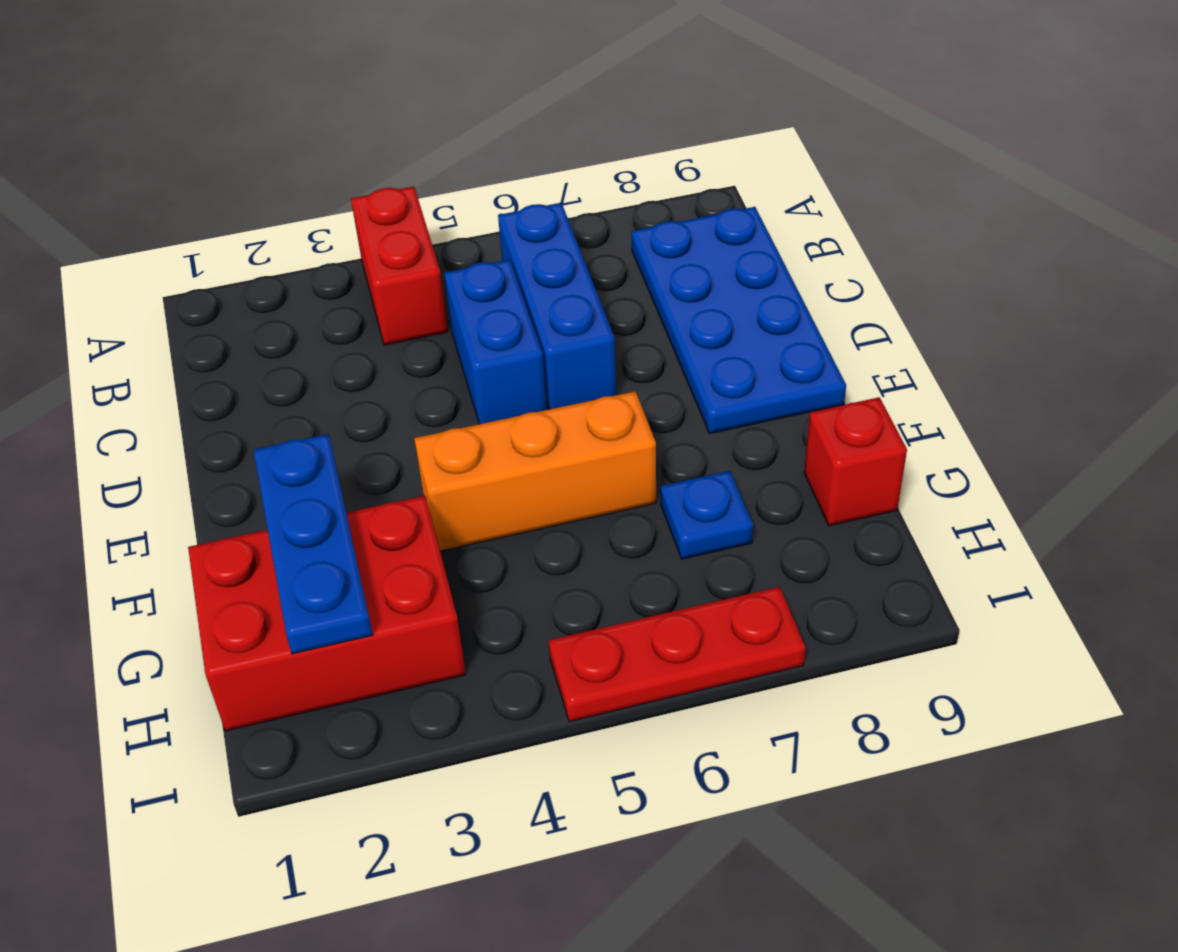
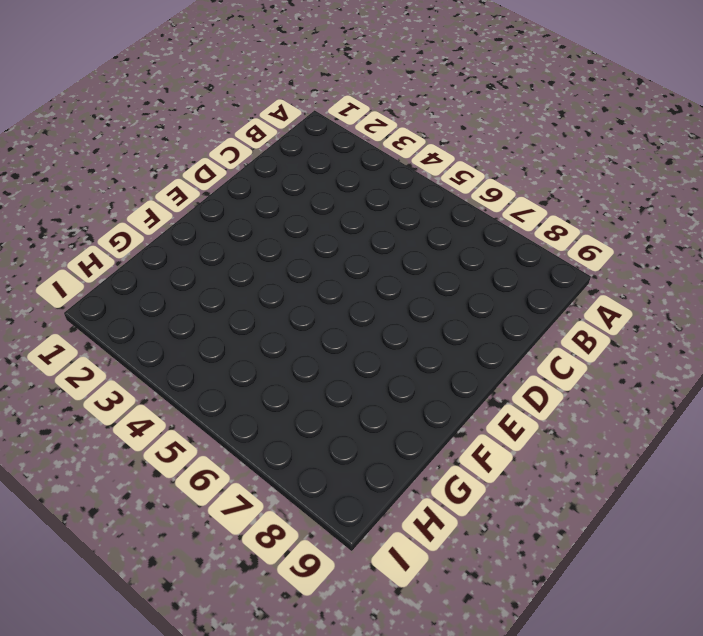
none -> red 1x2 brick [351,186,448,345]
none -> blue 1x3 brick [498,203,616,409]

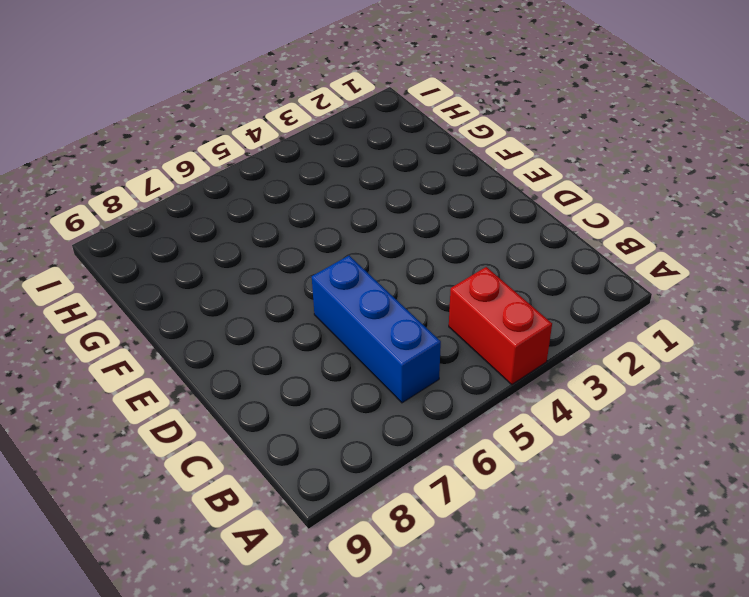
none -> blue 2x4 plate [631,207,846,434]
none -> blue 1x2 brick [444,260,547,424]

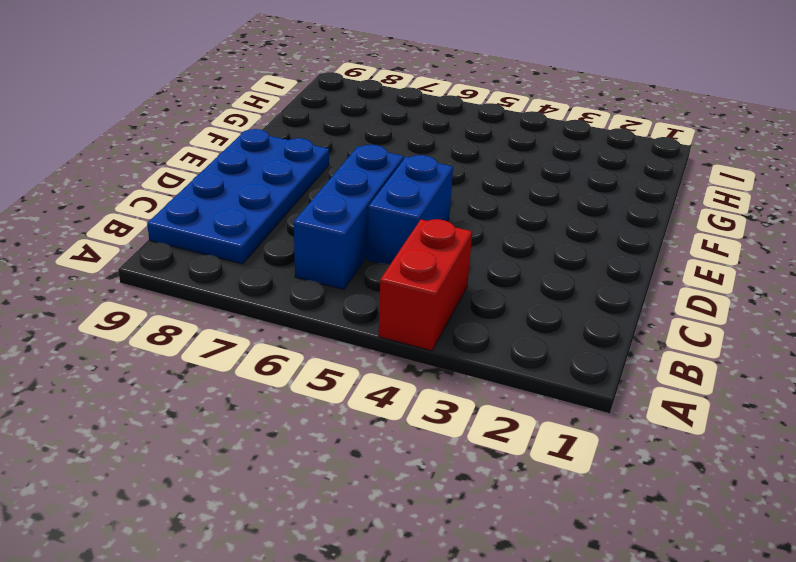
none -> orange 1x3 brick [414,391,656,551]
none -> red 2x3 brick [188,496,466,731]

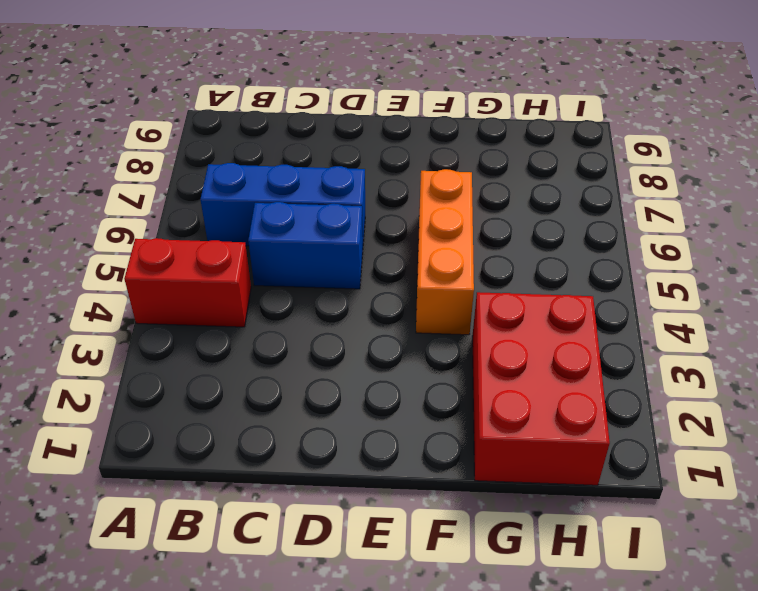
none -> blue 2x4 plate [631,207,846,434]
none -> blue 1x1 plate [661,471,753,559]

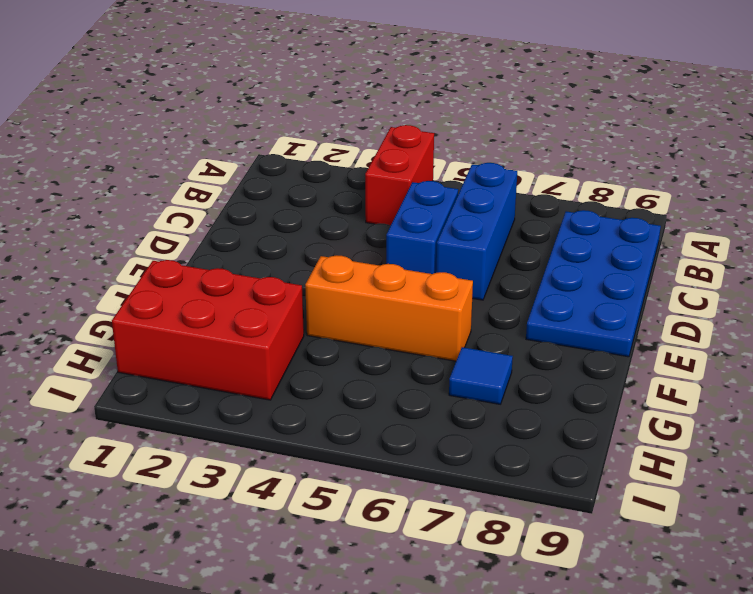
blue 1x1 tile [449,347,513,404] -> blue 1x1 plate [661,471,753,559]
none -> red 1x1 brick [804,397,907,526]
none -> red 1x3 plate [549,587,806,722]

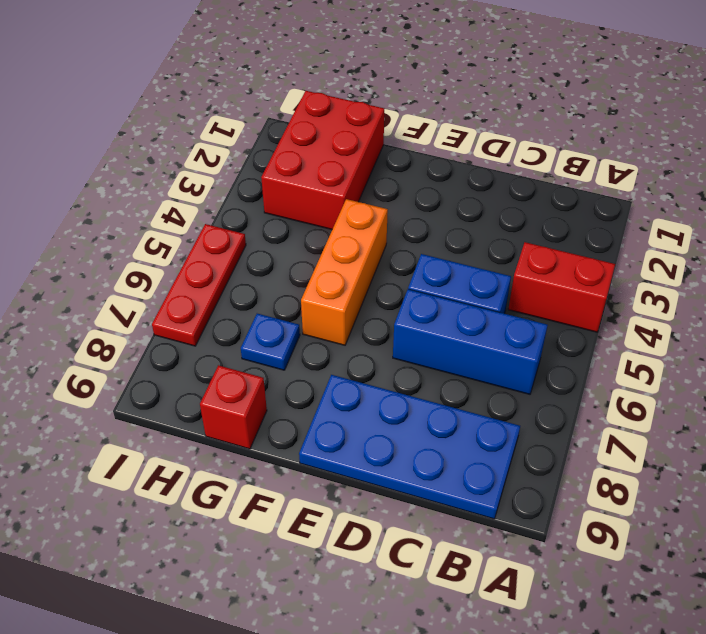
none -> blue 1x3 plate [254,434,373,654]

